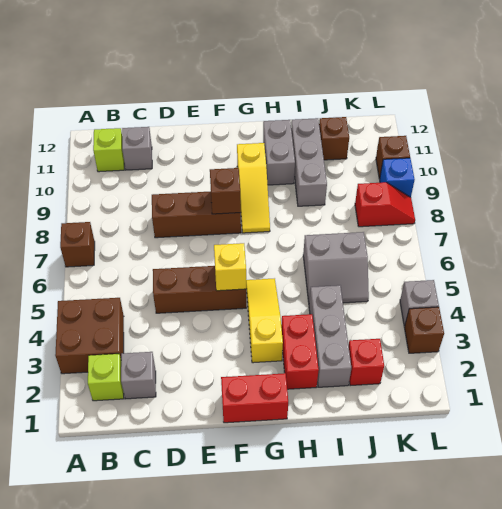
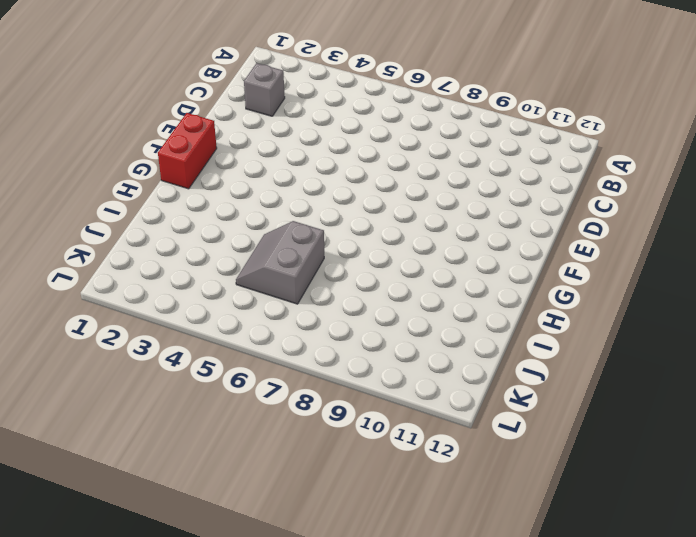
none -> brown 2x2 brick [55,298,124,374]
none -> brown 1x1 brick [60,222,95,267]
none -> lime 1x1 brick [88,354,124,401]

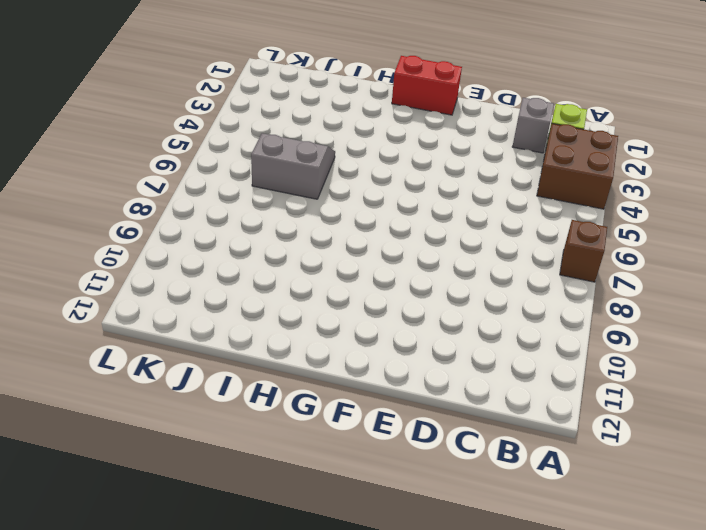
none -> lime 1x1 brick [93,128,124,172]
none -> grey 1x1 brick [122,127,152,170]
none -> brown 1x3 brick [153,266,246,313]

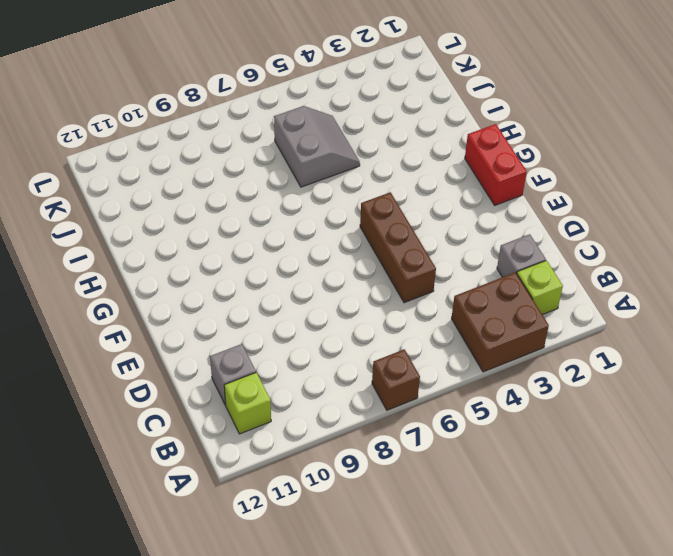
none -> brown 1x3 brick [152,191,241,238]
none -> yellow 1x3 slope [246,278,283,363]
none -> yellow 1x3 slope [237,143,270,233]

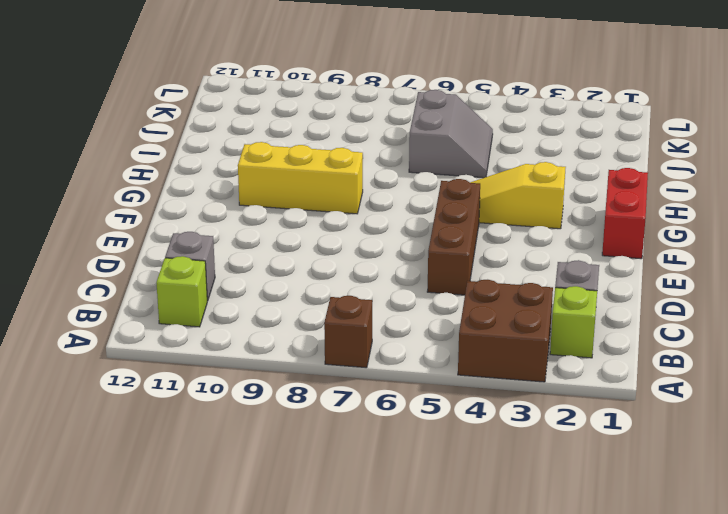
yellow 1x3 brick [238,142,363,214] -> yellow 1x3 slope [237,143,270,233]
none -> brown 1x3 brick [152,191,241,238]
none -> red 1x2 brick [281,314,319,389]
none -> grey 1x2 brick [263,120,295,185]

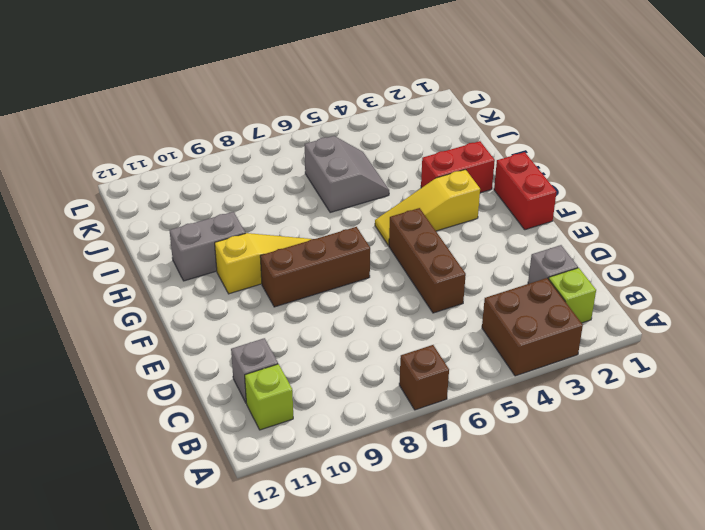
brown 1x3 brick [260,227,370,307] -> brown 1x3 brick turned to [152,191,241,238]
none -> grey 1x3 brick [309,285,351,387]
none -> grey 1x3 brick [291,118,327,206]
none -> red 1x1 brick [349,339,384,386]

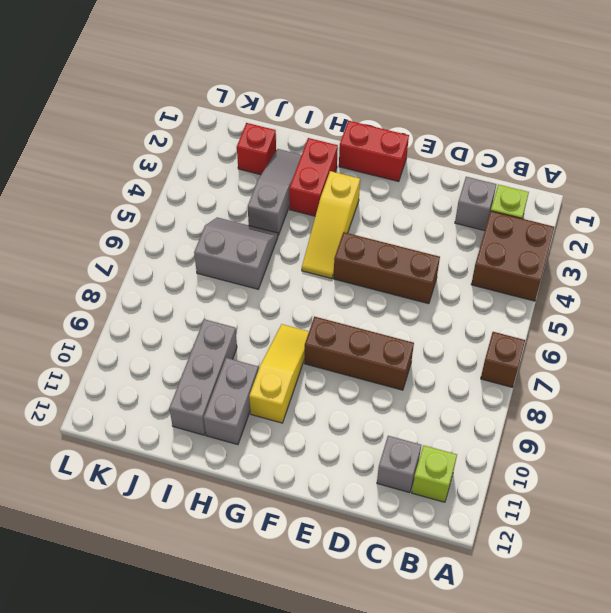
grey 1x3 slope [248,149,301,235] -> grey 1x3 brick [309,285,351,387]
none -> brown 1x1 brick [319,117,349,160]
none -> red 1x2 slope [355,182,415,227]
none -> brown 1x1 brick [404,307,444,353]

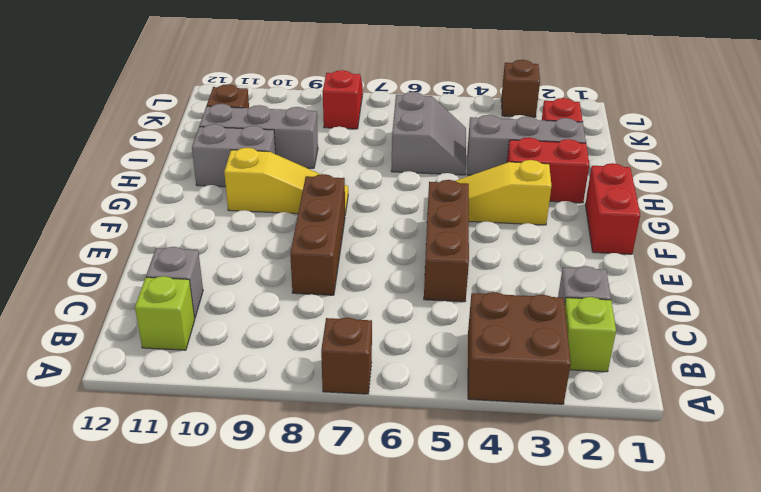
none -> grey 1x1 brick [400,280,439,326]
none -> blue 1x1 brick [380,158,415,197]
none -> brown 1x1 brick [376,136,410,179]

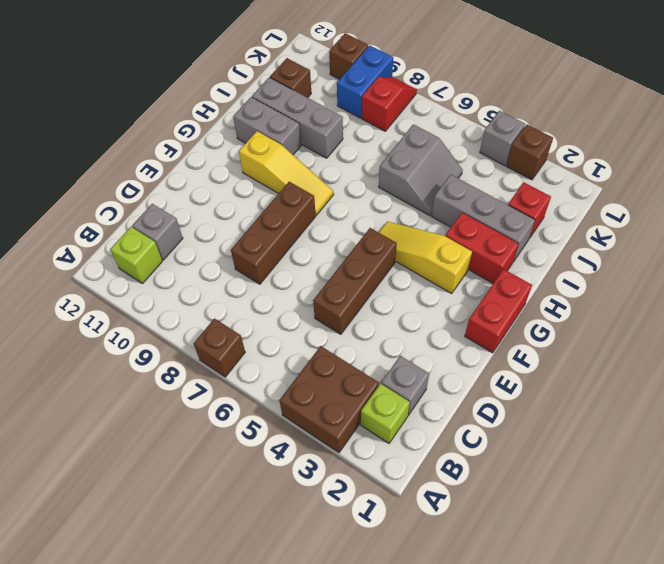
blue 1x2 brick [337,46,393,118] -> blue 1x1 brick [380,158,415,197]
none -> yellow 1x1 brick [214,243,246,291]
none -> brown 1x1 brick [210,168,241,214]

